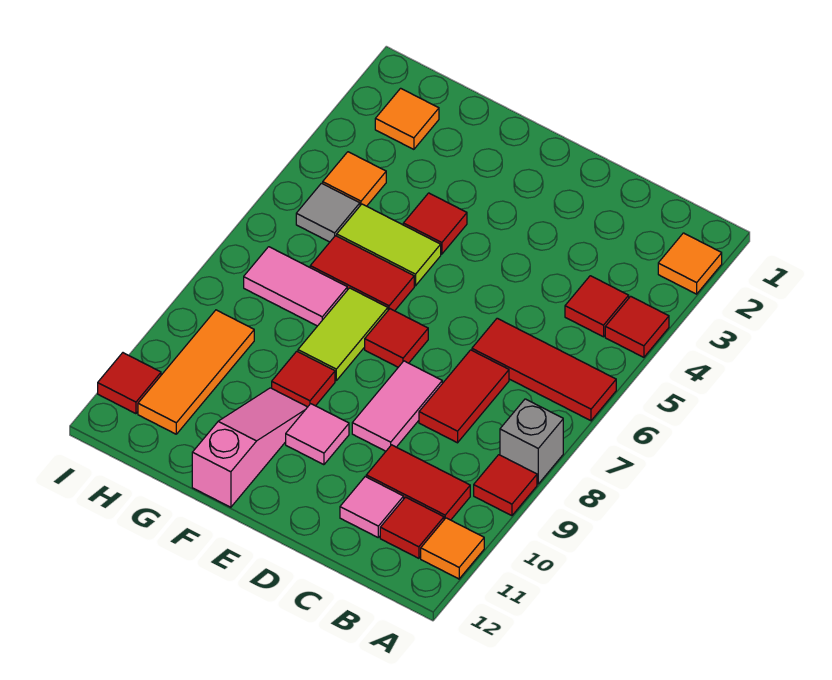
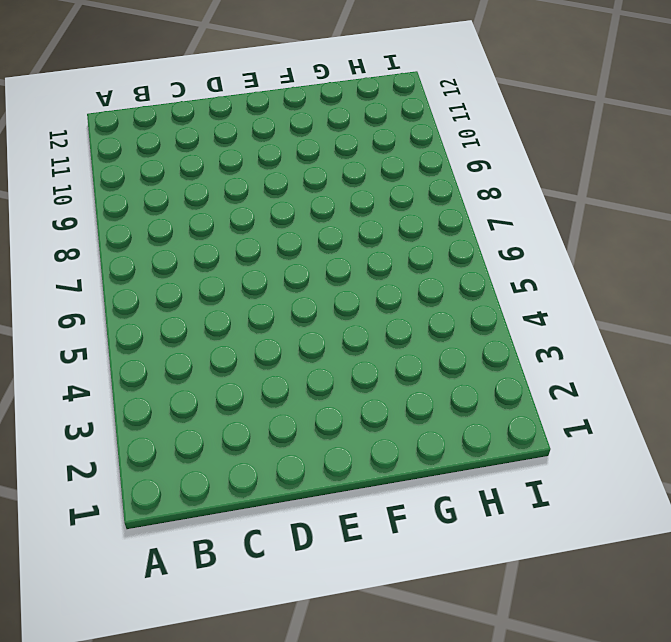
none -> orange 1x1 tile [658,233,722,294]
none -> red 1x1 tile [605,296,669,357]
none -> red 1x3 tile [472,318,616,421]

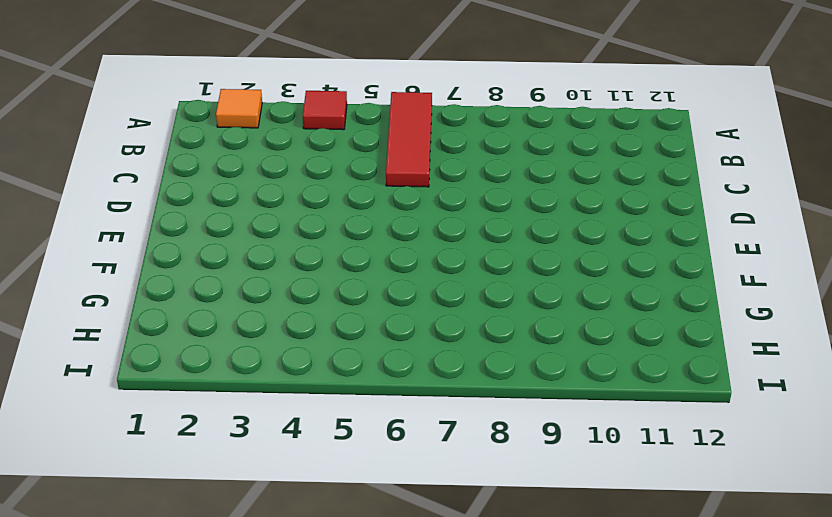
none -> grey 1x1 brick [500,399,563,484]
none -> red 1x1 tile [474,455,537,516]
none -> orange 1x1 tile [421,518,484,579]

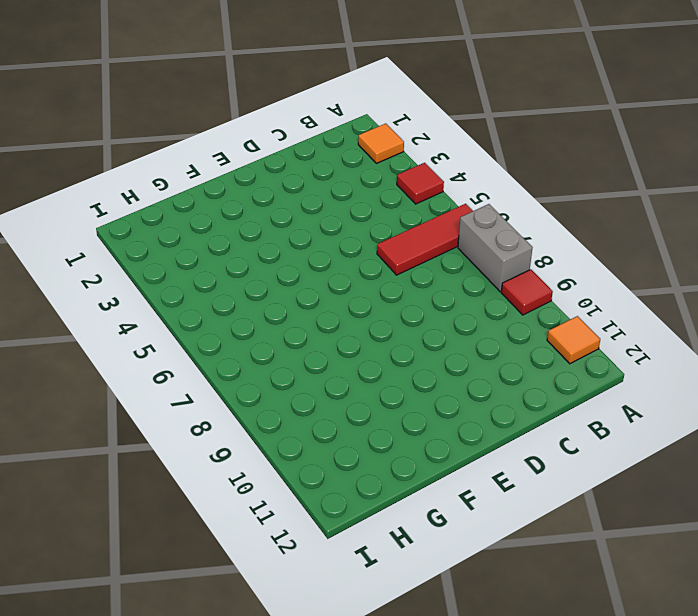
grey 1x2 brick [458,204,533,292] -> grey 1x1 brick [500,399,563,484]
none -> red 1x1 tile [565,276,629,337]
none -> red 1x2 tile [366,445,470,520]
none -> red 1x1 tile [380,497,444,558]

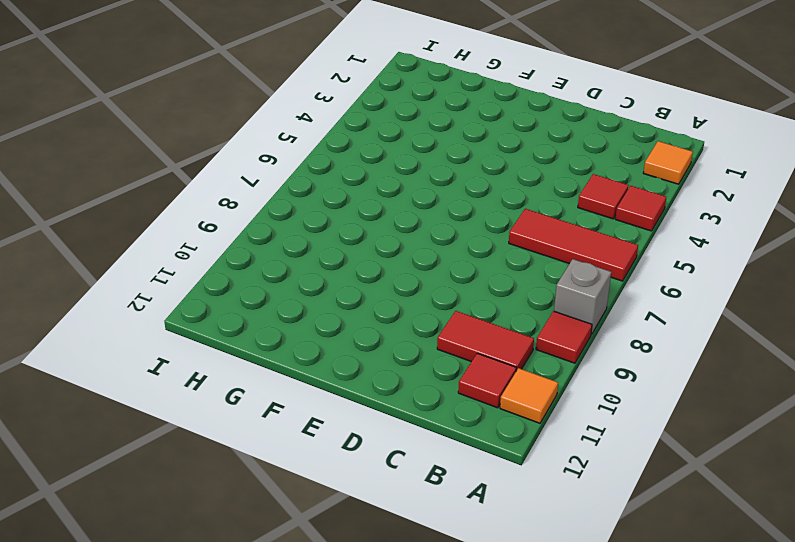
none -> red 1x2 tile [419,350,509,443]
none -> pink 1x1 tile [340,477,404,537]
none -> pink 1x2 tile [352,361,442,451]

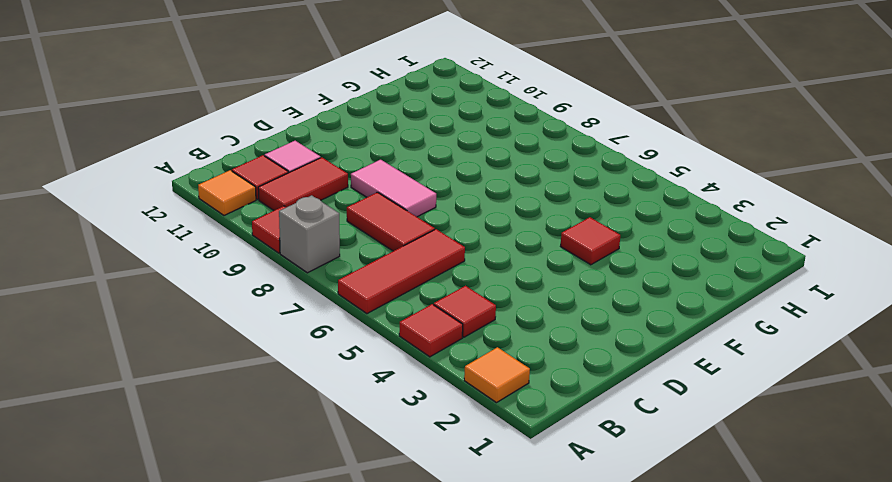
none -> red 1x1 tile [365,309,428,367]
none -> pink 1x1 tile [286,404,349,465]
none -> lime 1x2 tile [337,204,441,286]

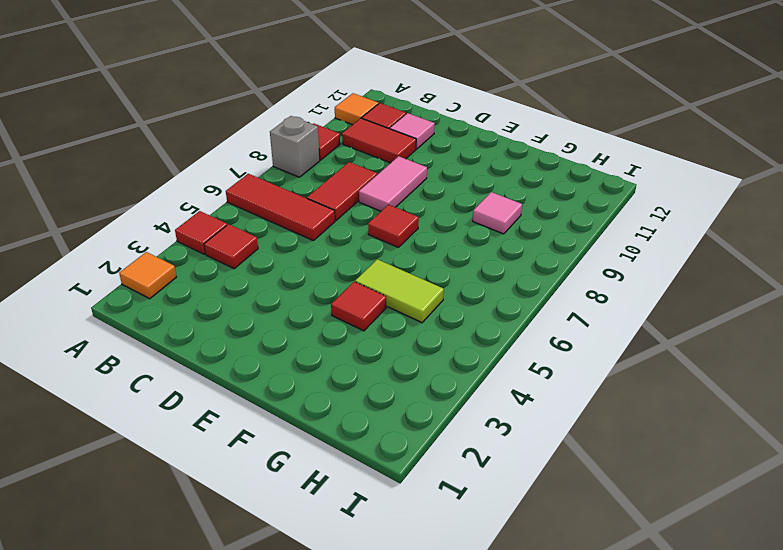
pink 1x1 tile [473,192,522,234] -> pink 1x1 tile moved to [286,404,349,465]
none -> red 1x2 tile [310,236,414,311]
none -> lime 1x2 tile [298,288,388,380]
none -> red 1x1 tile [272,351,335,407]

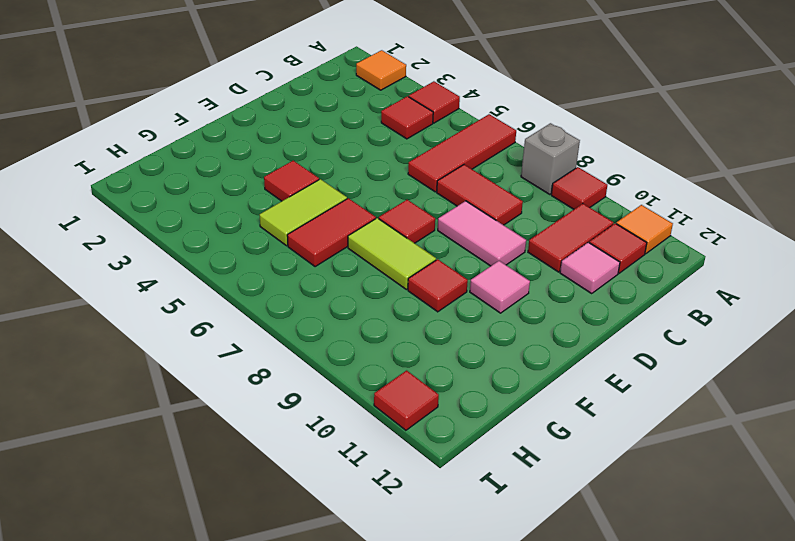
none -> pink 1x3 slope [192,388,307,507]
none -> pink 1x2 tile [244,247,347,326]
none -> orange 1x1 tile [375,88,439,149]

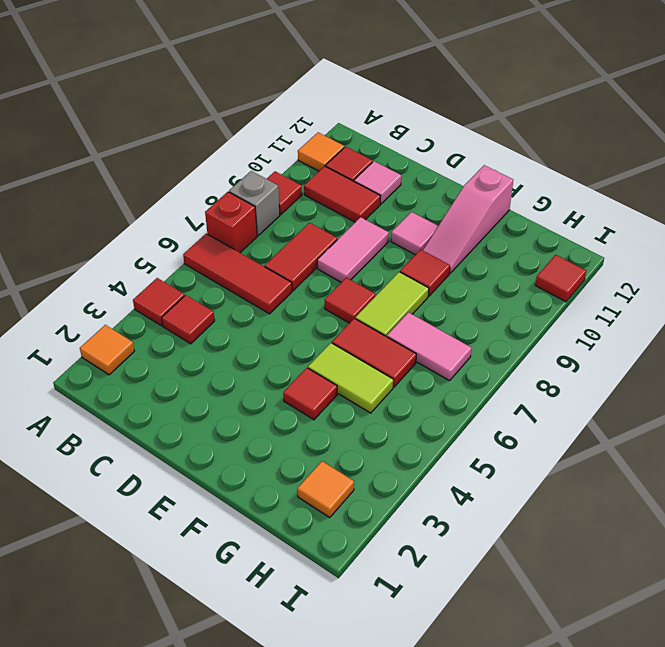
red 1x1 brick [205,192,257,253] -> none
none -> orange 1x1 tile [323,152,386,206]
none -> grey 1x1 tile [296,183,360,242]
none -> orange 1x3 tile [138,310,254,434]

